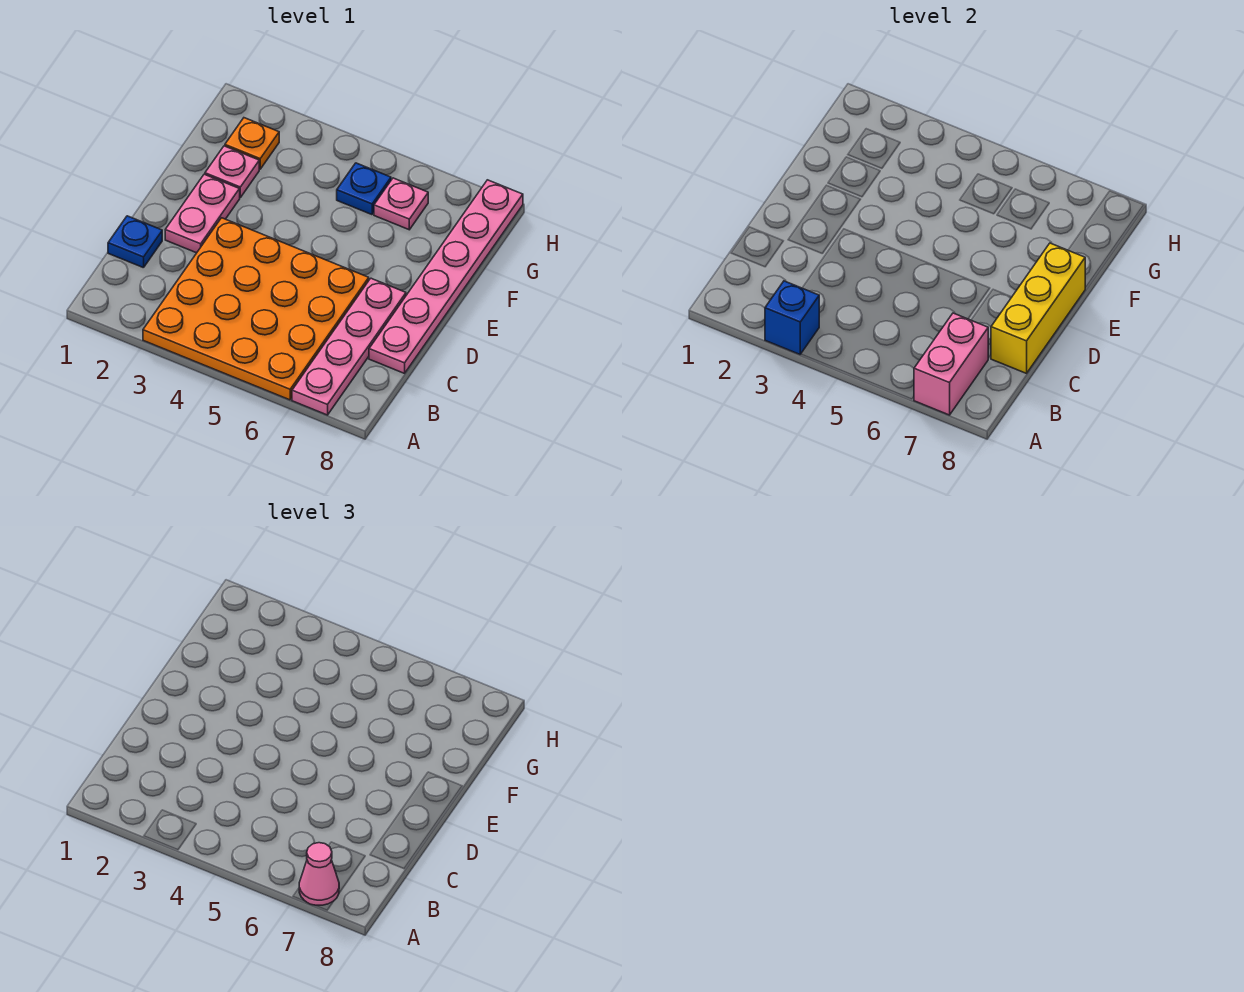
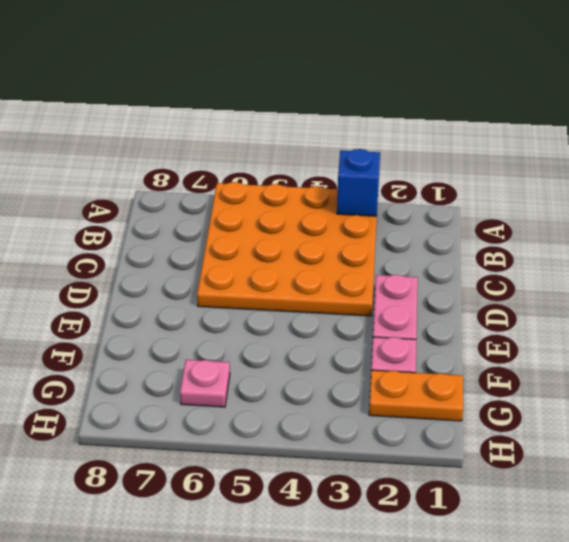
orange 1x2 plate [369,370,463,421] -> orange 1x1 plate [225,118,279,169]
none -> pink 1x4 plate [292,278,406,415]
none -> blue 1x1 plate [108,216,162,268]
none -> pink 1x6 plate [369,180,523,373]

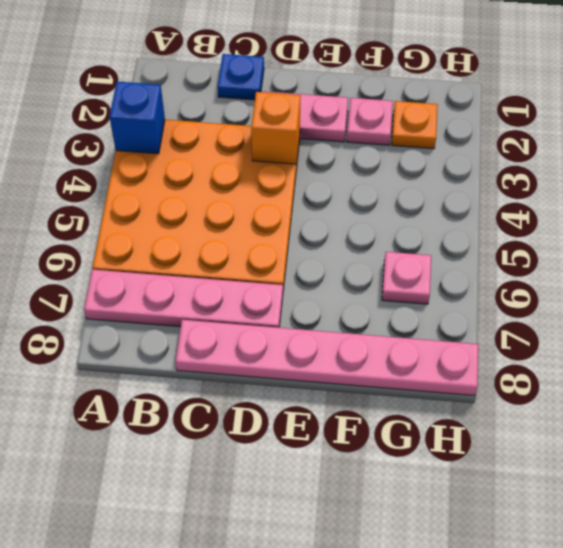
orange 1x1 brick [251,92,301,164] -> none
none -> blue 1x1 plate [337,163,391,215]
none -> pink 1x2 brick [914,313,988,415]
none -> yellow 1x3 brick [991,243,1085,373]

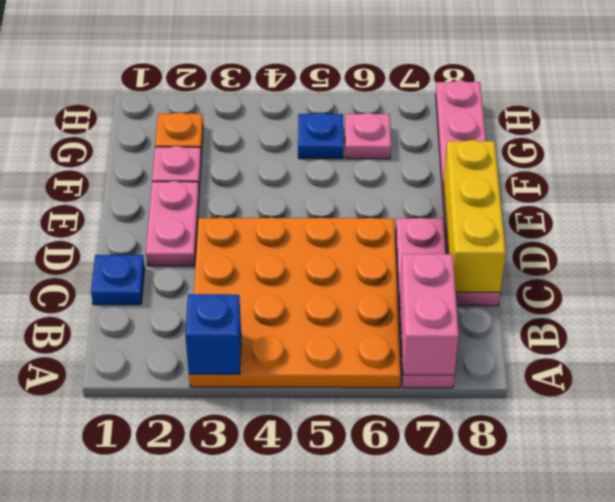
none -> pink 1x1 cone [299,843,339,906]

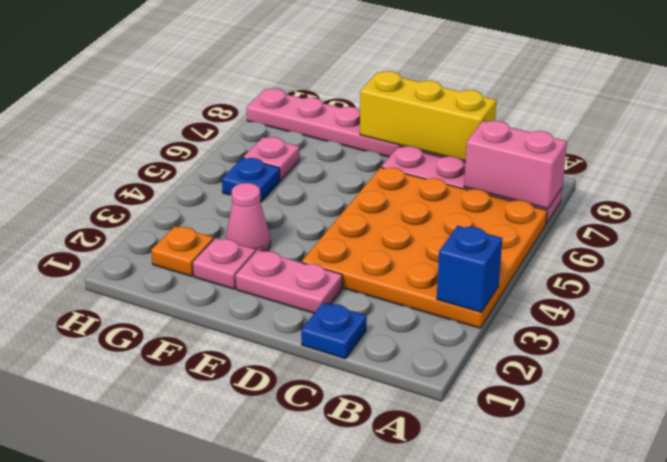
pink 1x1 cone [226,183,270,252] -> pink 1x1 cone moved to [299,843,339,906]

